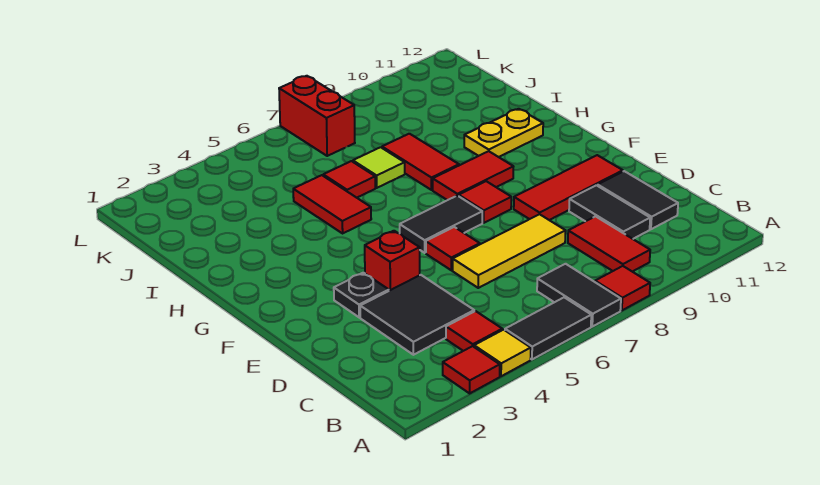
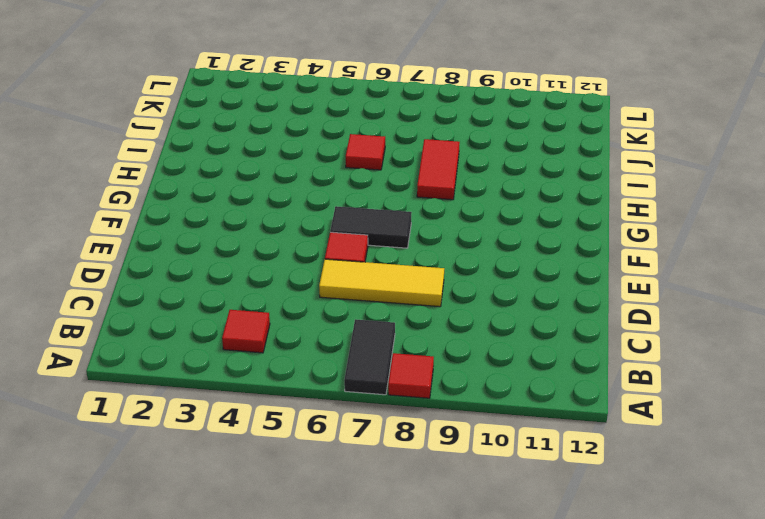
none -> red 1x1 tile [443,346,500,393]
none -> yellow 1x1 tile [474,330,531,376]
none -> black 1x2 tile [505,297,591,359]

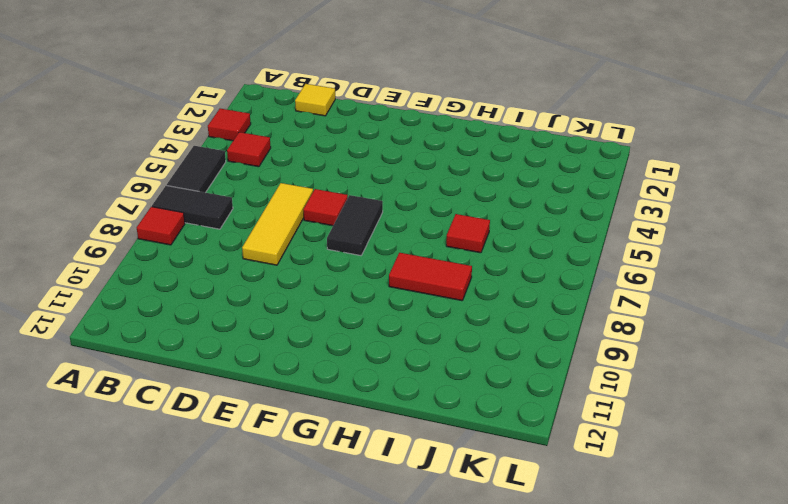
yellow 1x1 tile [295,84,335,116] -> yellow 1x1 tile moved to [474,330,531,376]
none -> red 1x2 tile [568,216,650,272]
none -> black 2x2 tile [360,275,474,355]
none -> black 1x2 tile [569,185,650,239]

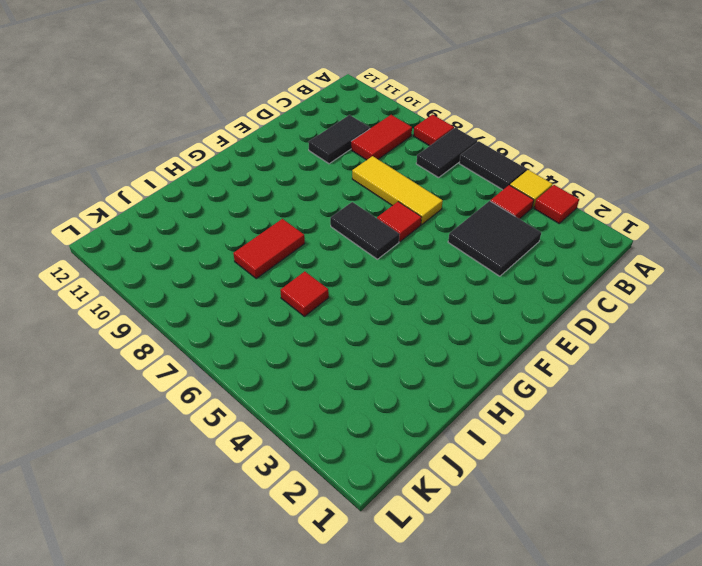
none -> black 1x2 tile [598,171,678,229]
none -> black 1x1 plate [334,273,389,317]
none -> red 1x1 brick [365,231,420,291]

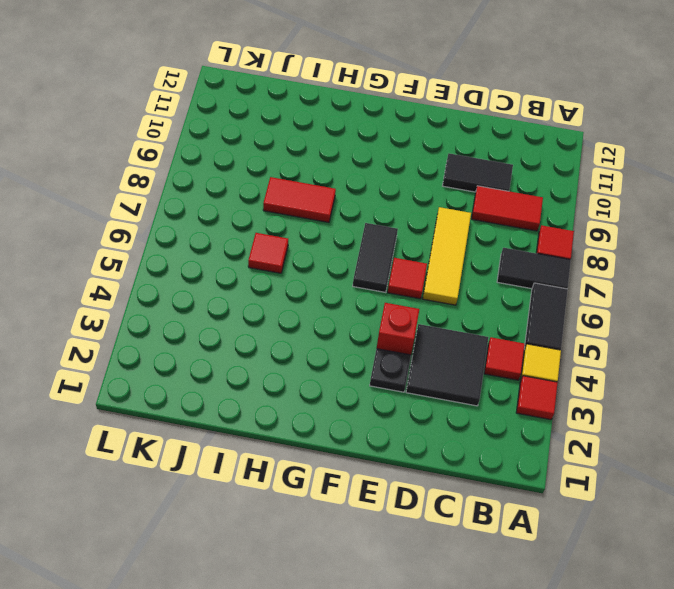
none -> black 1x2 tile [598,171,678,229]
none -> red 1x3 tile [514,155,623,220]
none -> red 1x1 tile [459,181,511,223]

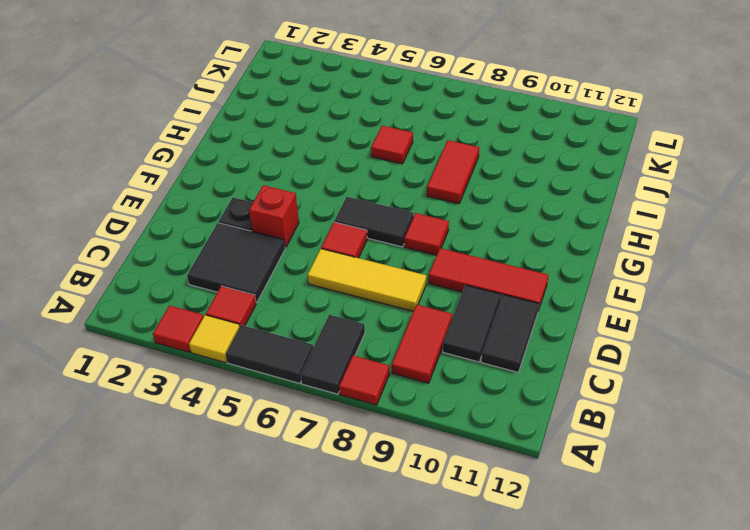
none -> red 1x2 tile [433,151,514,200]
none -> red 1x2 tile [293,175,371,233]
none -> yellow 1x2 plate [464,109,543,157]

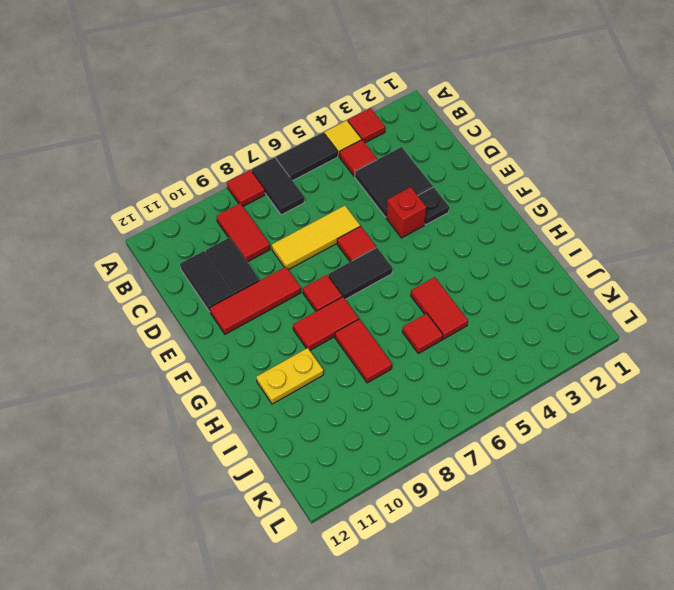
none -> lime 1x1 tile [353,147,405,188]
none -> red 1x2 brick [279,76,355,156]

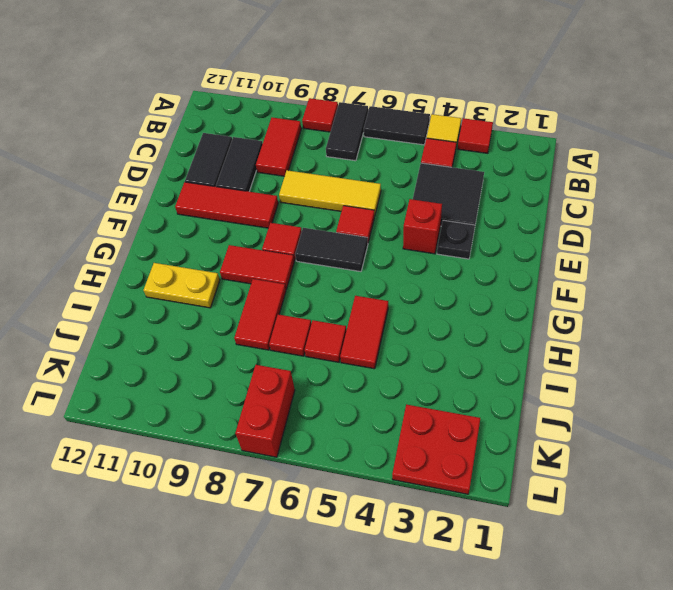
red 1x1 tile [269,314,311,356] -> lime 1x1 tile [353,147,405,188]
red 2x2 plate [392,404,480,494] -> none

